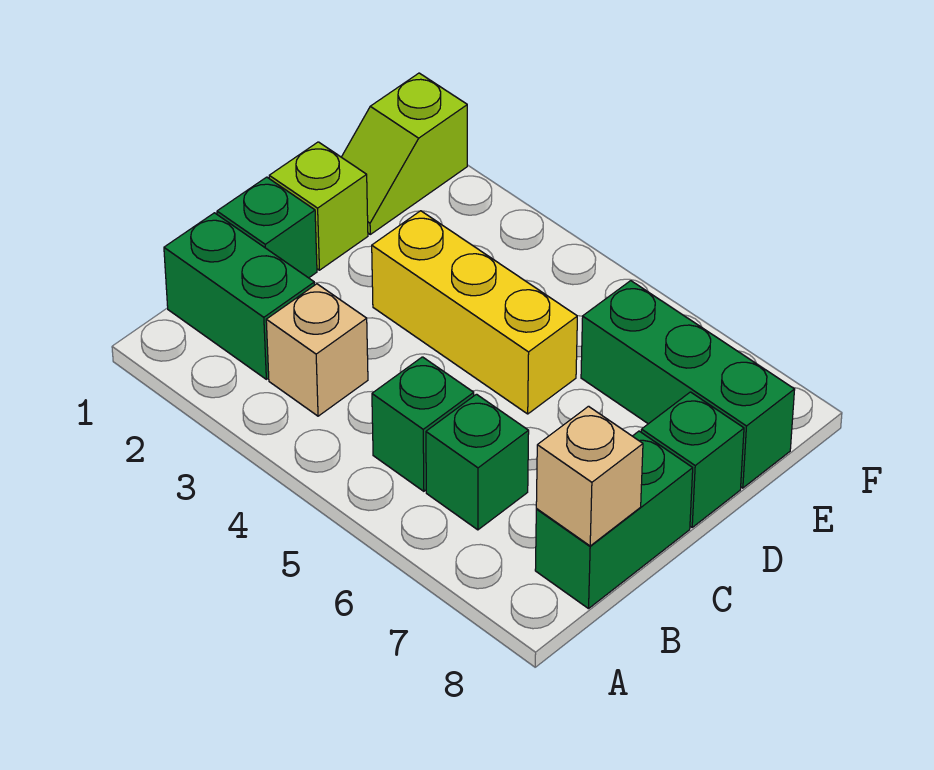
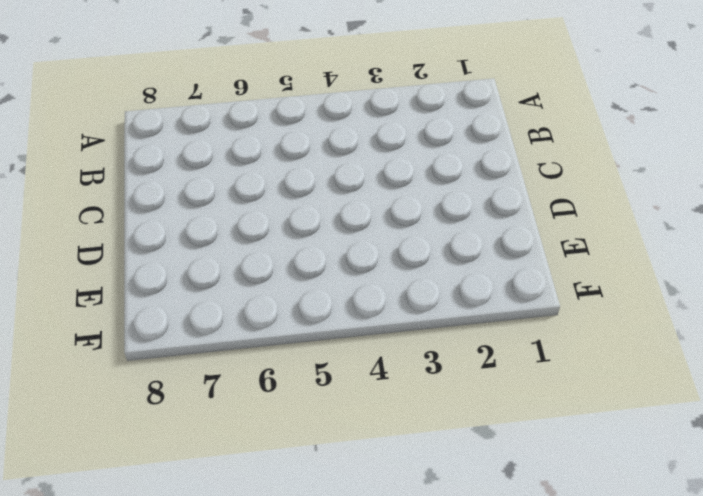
none -> green 1x2 brick [164,213,314,379]
none -> tan 1x1 brick [266,284,368,416]
none -> green 1x1 brick [372,357,474,491]

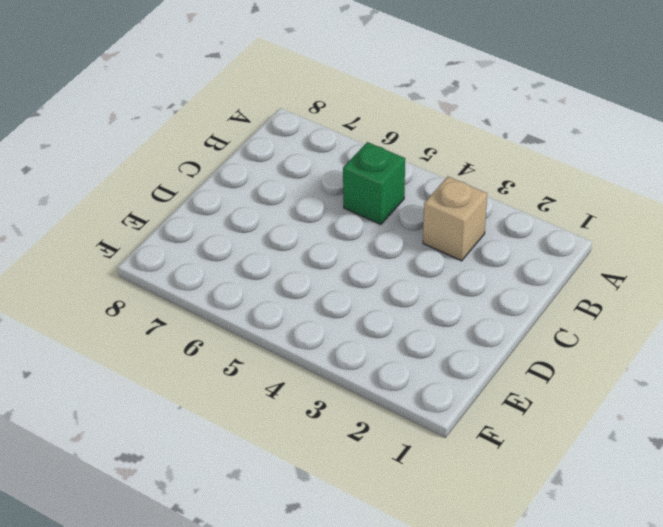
none -> green 1x2 brick [164,213,314,379]
none -> green 1x1 brick [426,394,529,530]
none -> green 1x2 brick [535,431,693,609]

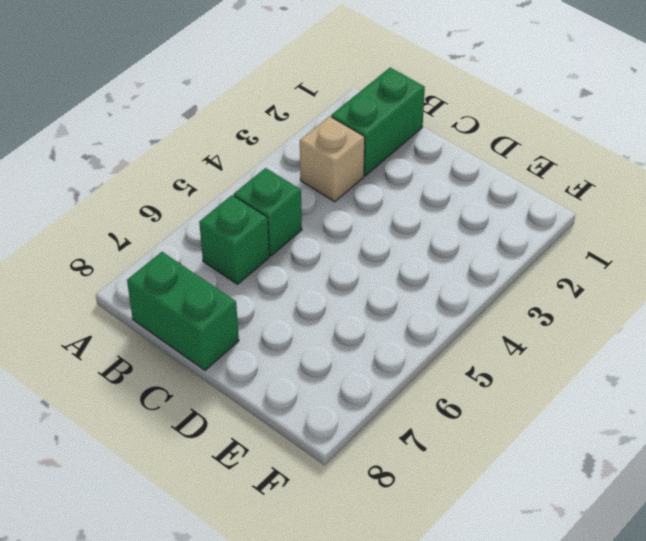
none -> green 1x1 brick [217,177,317,278]
none -> lime 1x1 brick [269,142,368,270]
none -> yellow 1x3 brick [372,211,577,414]

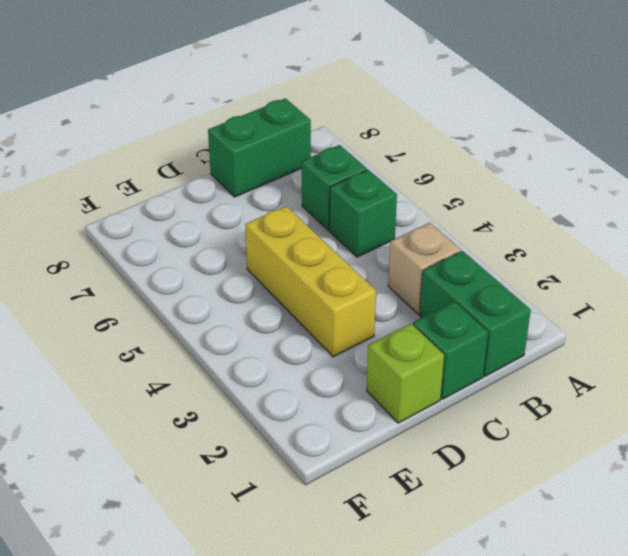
none -> green 1x1 brick [641,392,744,527]
none -> lime 1x2 slope [342,73,467,234]
none -> green 1x3 brick [581,281,795,488]

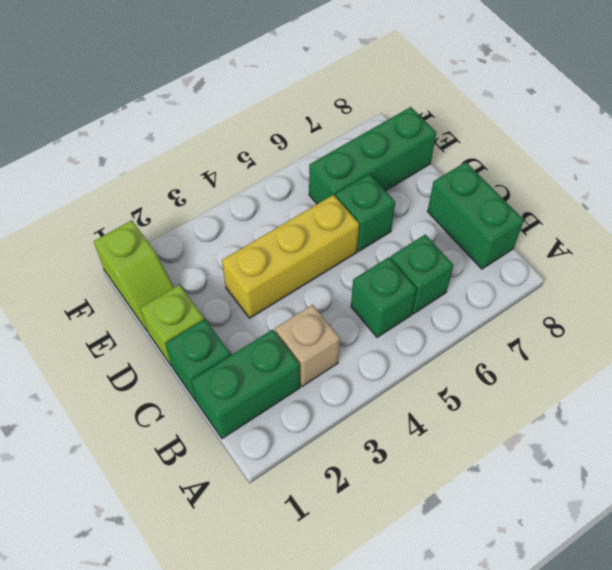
green 1x1 brick [335,174,395,251] -> green 1x1 brick moved to [641,392,744,527]
none -> tan 1x1 brick [536,406,643,546]

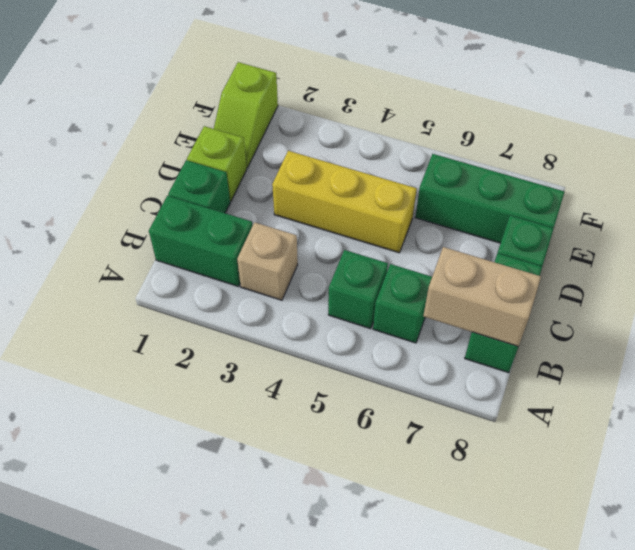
tan 1x2 brick [423,247,541,347] -> tan 1x1 brick [536,406,643,546]

